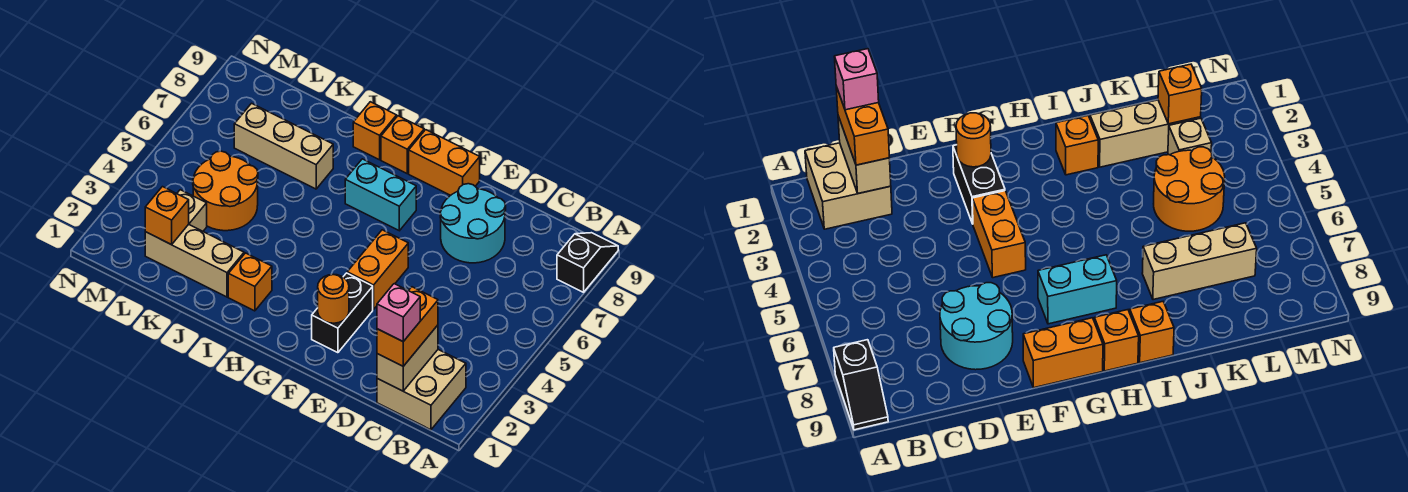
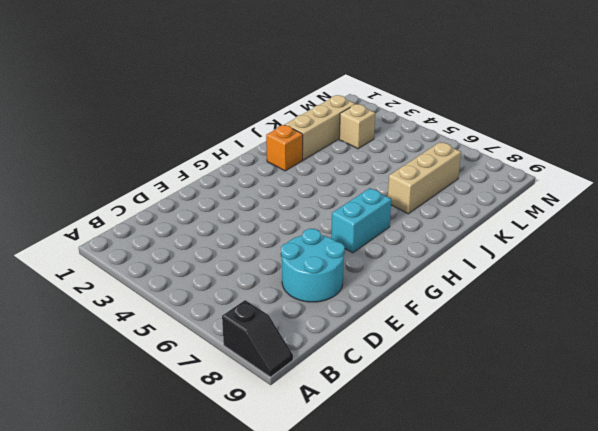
none -> tan 2x2 brick [377,350,466,430]
none -> black 1x2 brick [312,273,373,353]
none -> orange 1x2 brick [347,230,408,309]

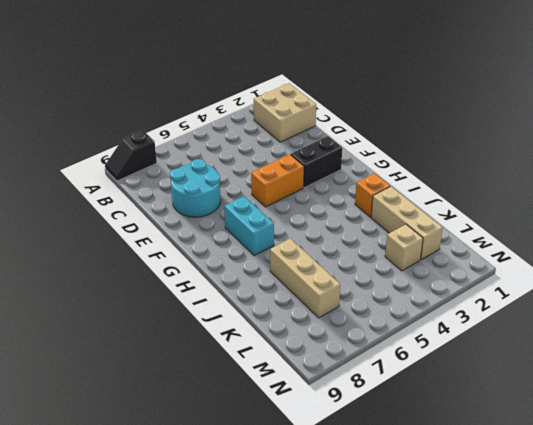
none -> orange 1x2 brick [409,130,480,195]
none -> orange 1x1 brick [381,116,424,173]
none -> orange 1x1 brick [353,102,397,160]

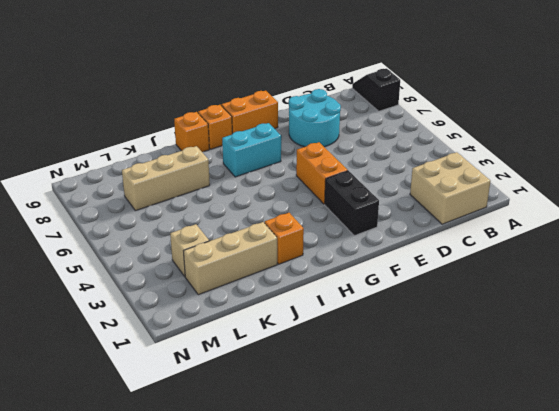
none -> orange 2x2 round brick [193,151,258,231]
none -> tan 1x2 brick [377,325,438,391]
none -> orange 1x1 round brick [318,274,349,323]

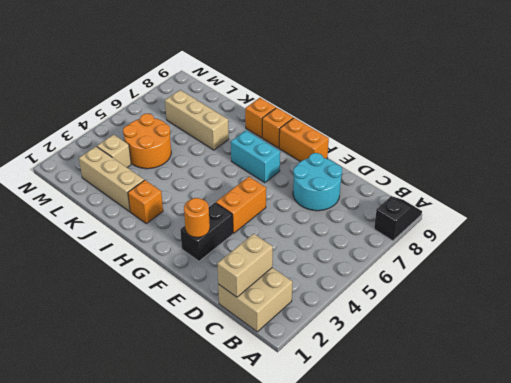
none -> orange 1x1 brick [145,187,189,245]
none -> orange 1x2 brick [377,287,438,366]
none -> pink 1x1 brick [377,284,420,341]

